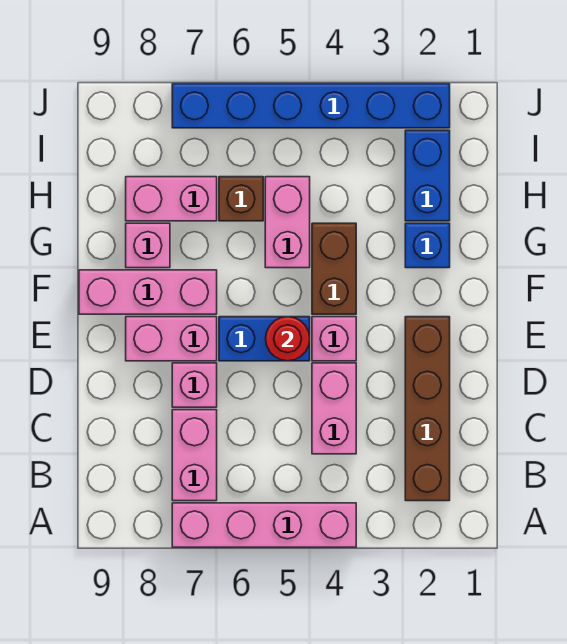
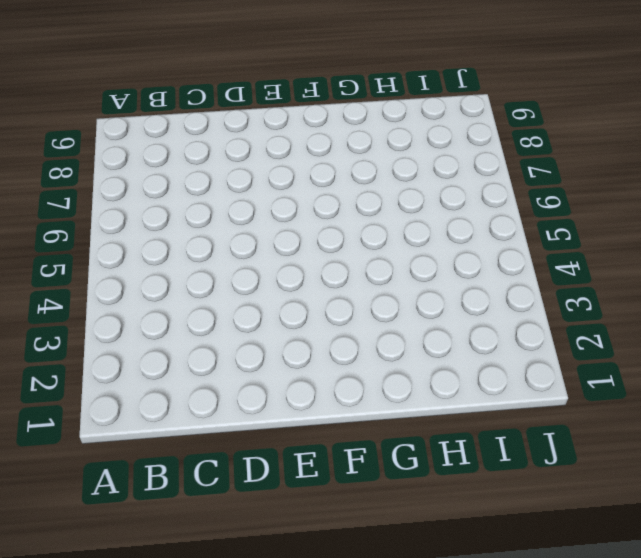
none -> pink 1x4 brick [172,503,356,547]
none -> brown 1x4 brick [405,317,450,501]
none -> pink 1x2 brick [172,410,217,501]

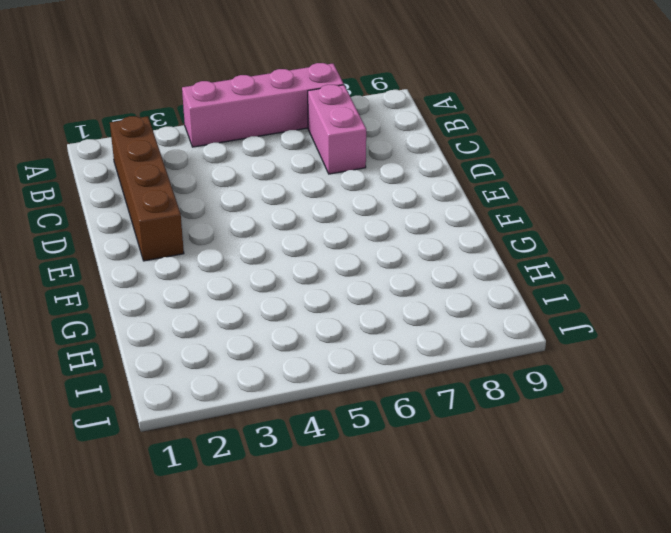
none -> pink 1x2 brick [312,363,356,454]
none -> pink 1x1 brick [172,363,217,407]
none -> pink 1x1 brick [312,317,356,361]

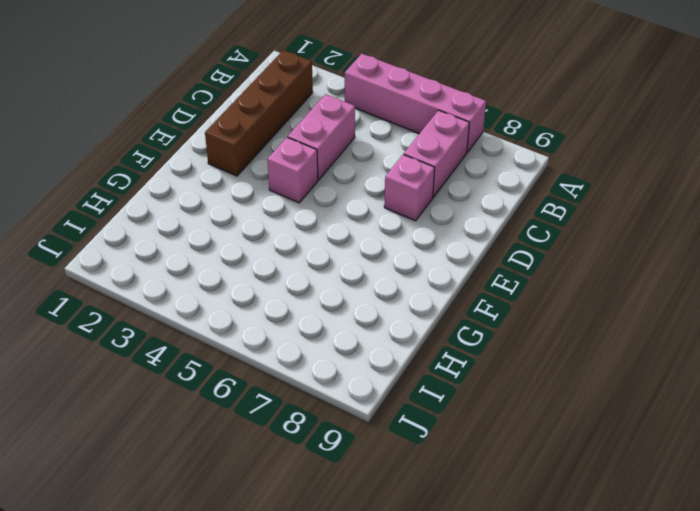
none -> blue 1x2 brick [219,317,310,361]
none -> pink 1x2 brick [126,317,217,361]
none -> brown 1x2 brick [312,223,356,314]

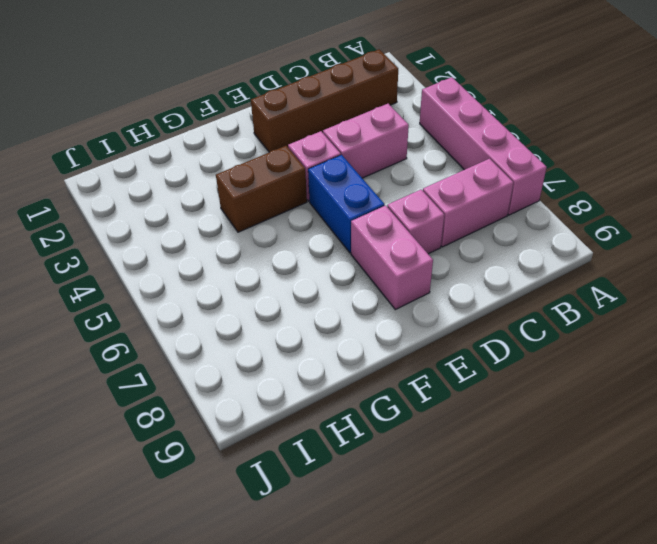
none -> pink 1x3 brick [79,270,217,314]
none -> blue 1x1 brick [405,223,450,268]
none -> pink 1x2 brick [265,177,310,268]

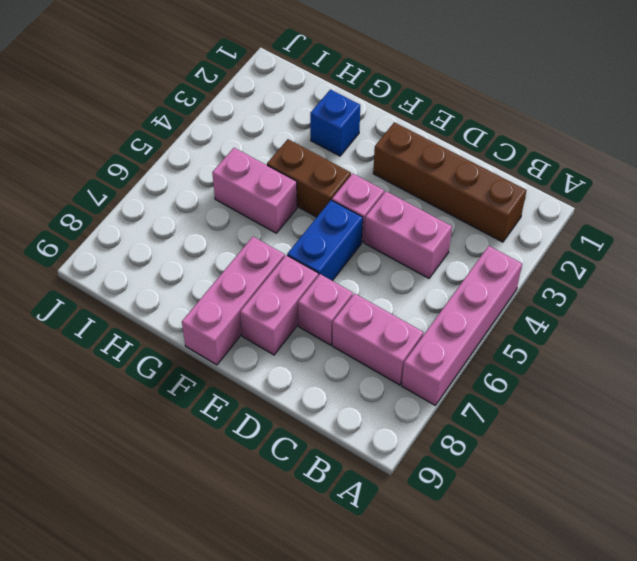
none -> pink 1x1 brick [126,223,170,268]
none -> blue 1x2 brick [405,130,450,221]
none -> brown 1x1 brick [219,177,263,221]

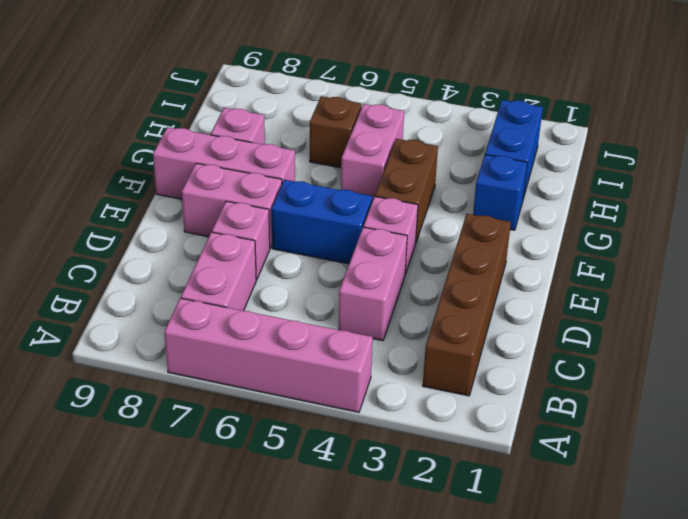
none -> pink 1x2 brick [126,177,217,221]
none -> blue 1x6 brick [172,84,450,128]
none -> red 1x1 round brick [266,317,310,361]

